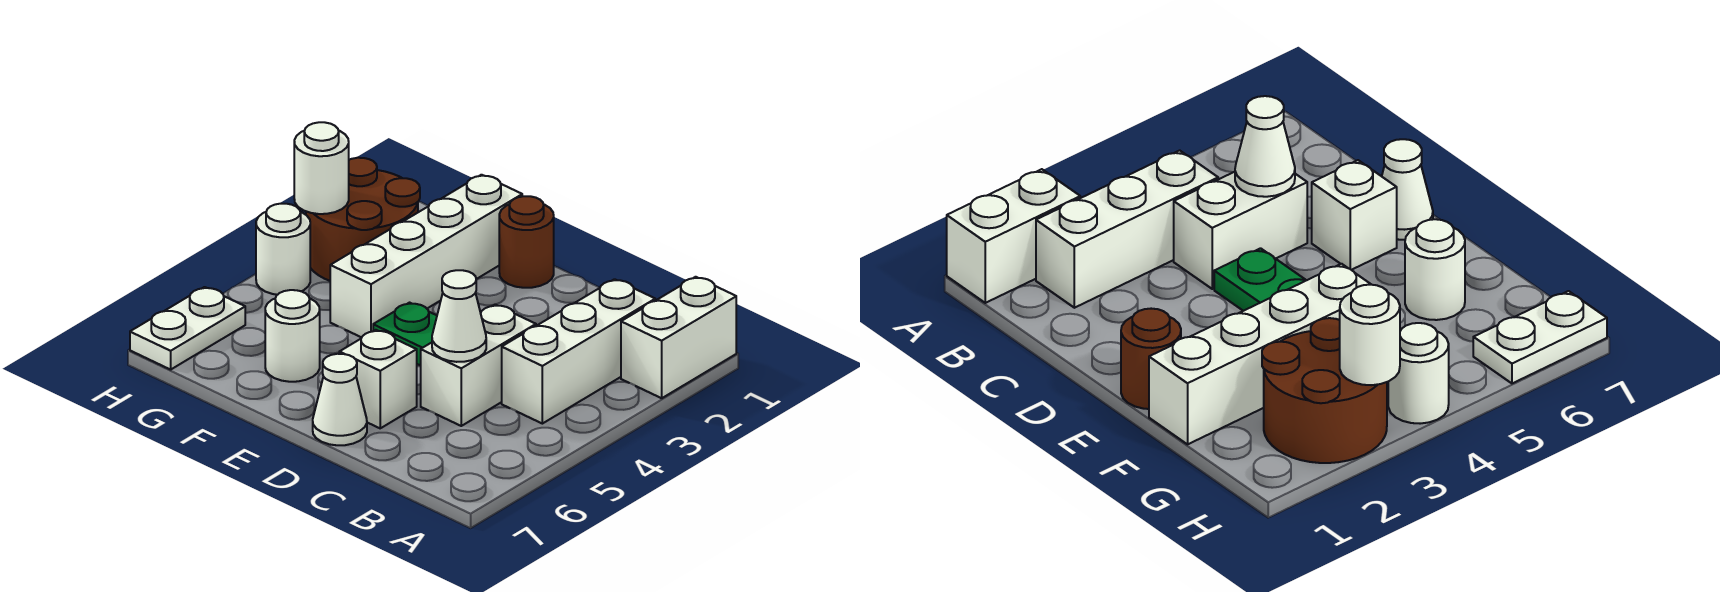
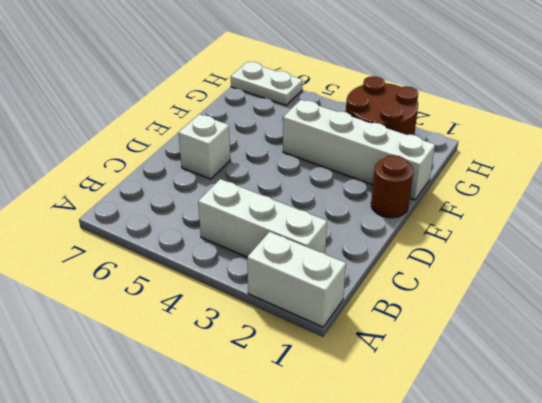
none -> white 1x2 brick [421,304,536,426]
none -> green 1x2 plate [373,303,437,366]
none -> white 1x1 cone [313,354,367,445]

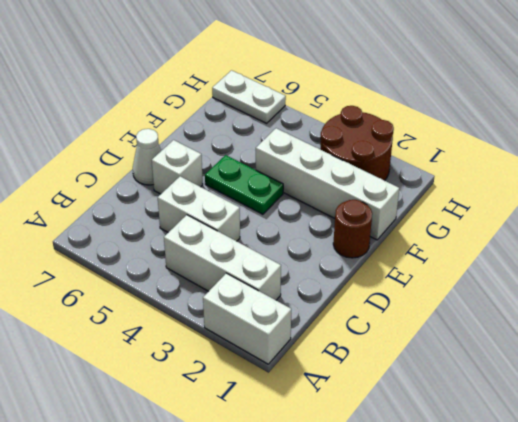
green 1x2 plate [205,155,283,214] -> green 1x2 plate turned to [373,303,437,366]
none -> white 1x1 round brick [265,290,320,382]
none -> white 1x1 round brick [256,204,310,295]
none -> white 1x1 cone [432,270,486,362]

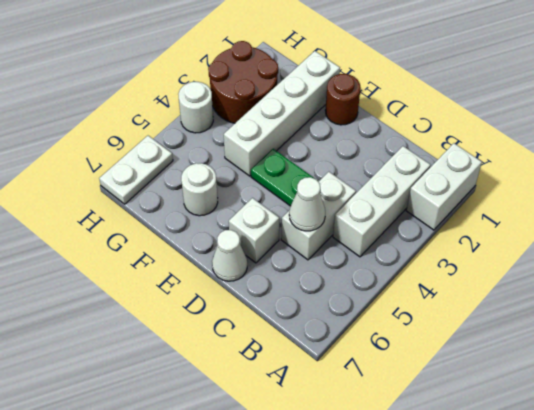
none -> white 1x1 round brick [294,122,349,214]

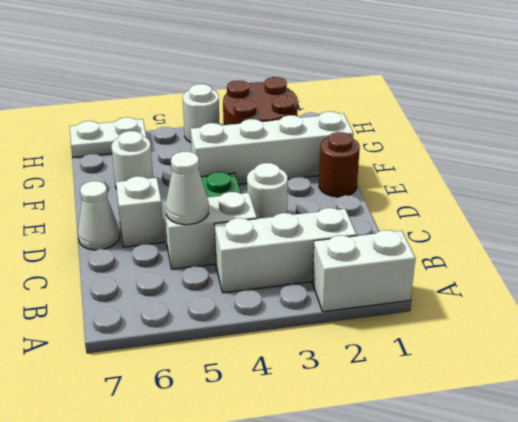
white 1x1 round brick [247,163,288,219] -> white 1x1 round brick moved to [294,122,349,214]

